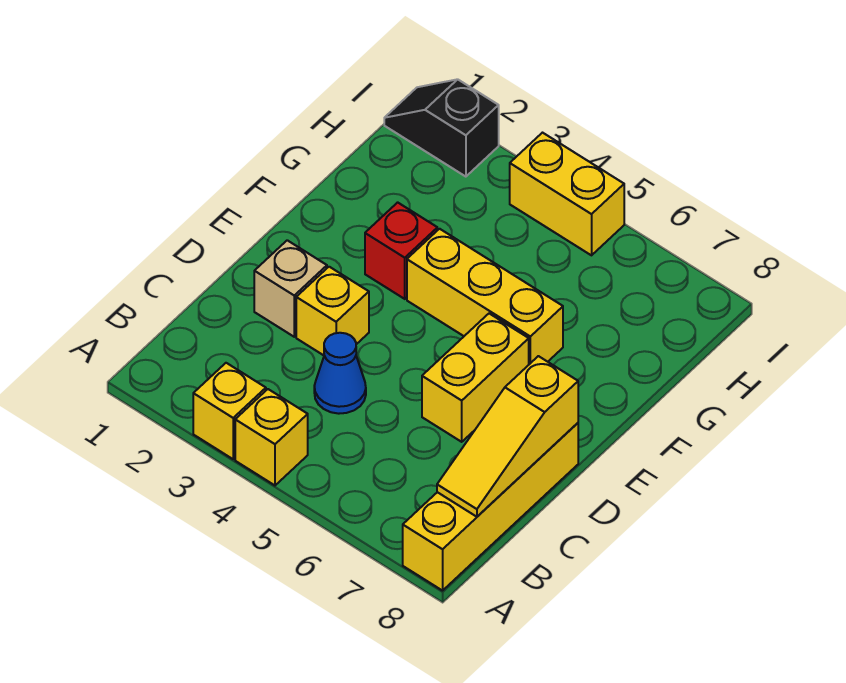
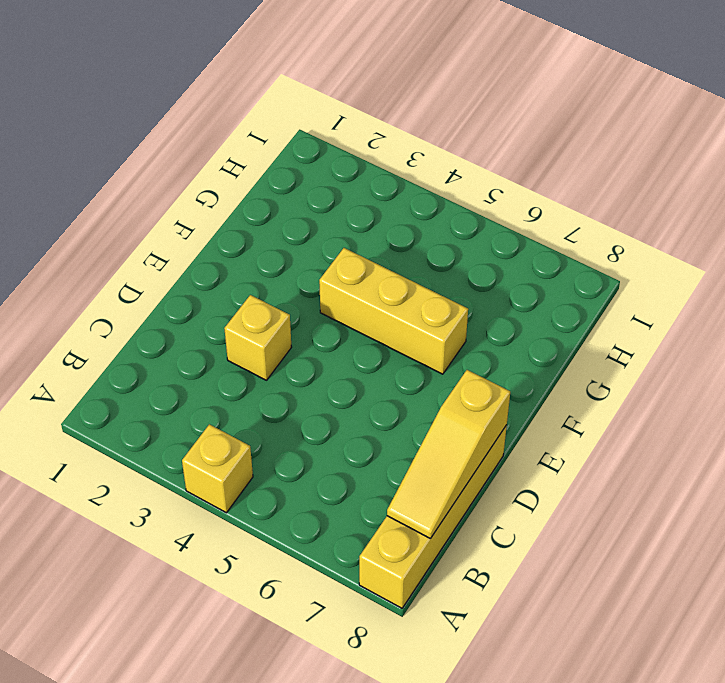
none -> yellow 1x1 brick [193,363,266,459]
none -> blue 1x1 cone [314,333,366,414]
none -> tan 1x1 brick [254,240,327,337]

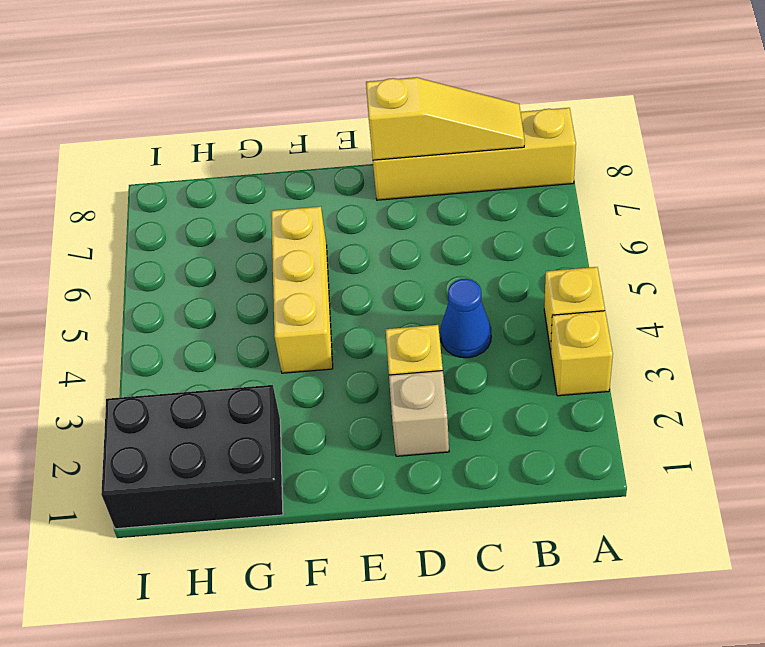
black 2x3 brick [101,385,283,529] -> black 1x2 slope [384,79,499,177]
none -> yellow 1x2 brick [422,314,529,442]
none -> red 1x1 brick [365,202,437,299]
none -> yellow 1x2 brick [510,133,624,255]

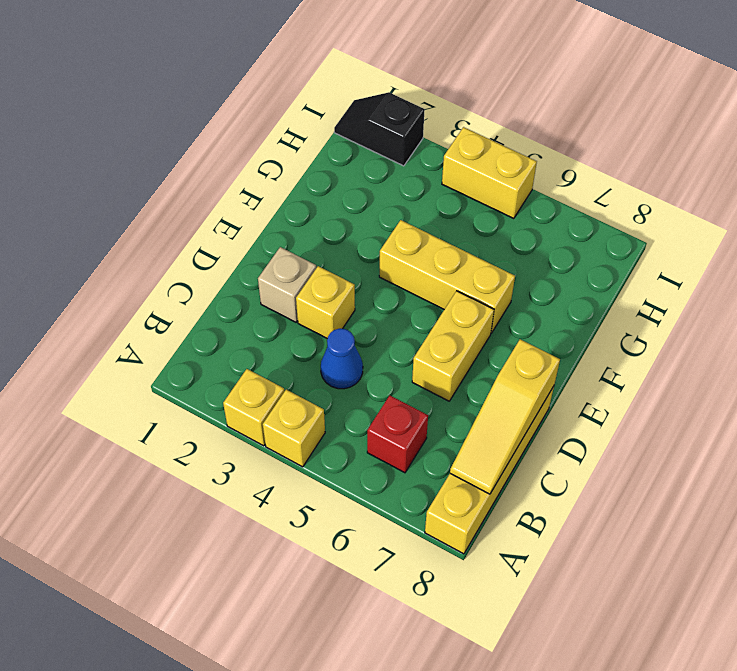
red 1x1 brick [367,396,428,473] -> red 1x1 brick moved to [365,202,437,299]

